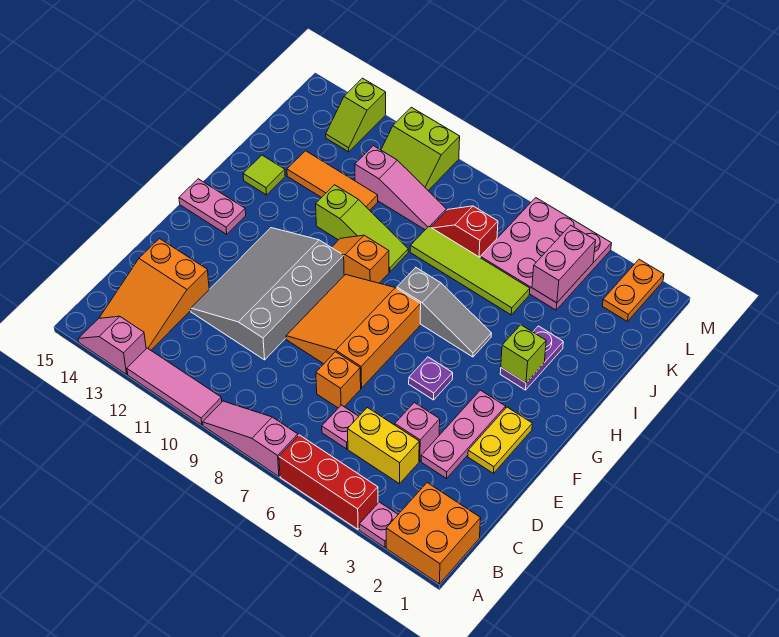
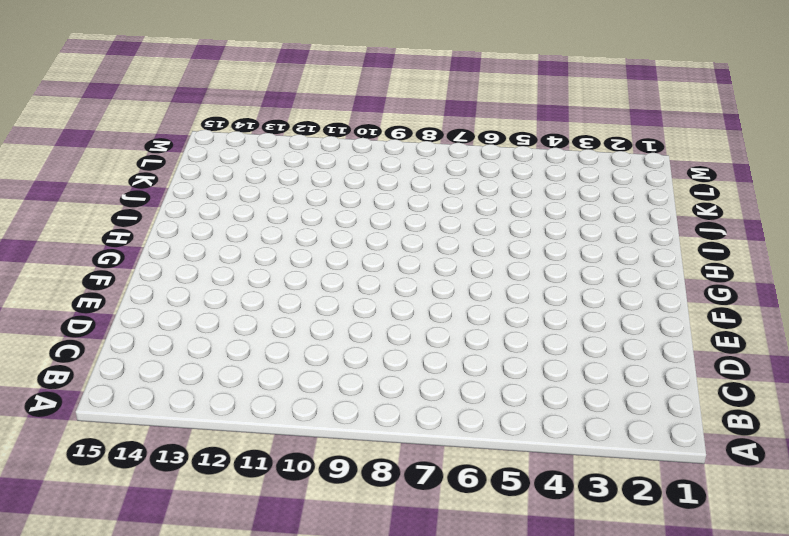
none -> orange 2x2 brick [386,483,481,584]
none -> pink 1x1 plate [359,502,398,547]
none -> red 1x3 brick [279,435,378,529]
none -> pink 1x3 slope [203,401,298,476]

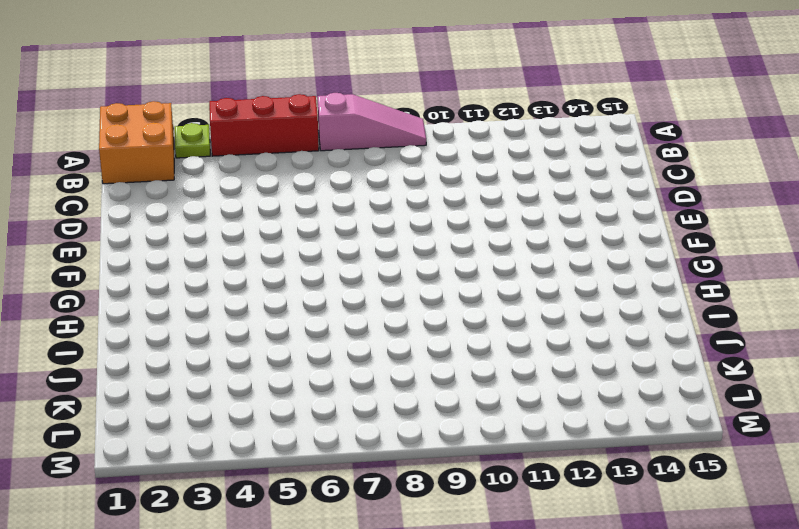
lime 1x1 plate [175,123,210,158] -> pink 1x1 plate [359,502,398,547]
none -> pink 1x3 tile [127,348,222,425]
none -> pink 1x2 slope [78,316,146,374]
none -> orange 2x3 slope [100,239,209,350]
none -> yellow 1x2 brick [348,408,419,484]

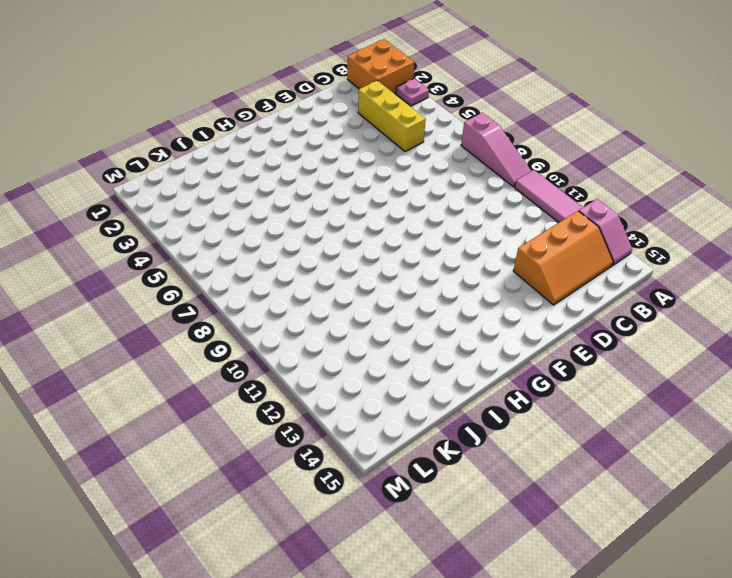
orange 2x3 slope [513,211,613,305] -> orange 2x3 slope turned to [100,239,209,350]
yellow 1x3 brick [358,81,426,152] -> yellow 1x2 brick [348,408,419,484]
none -> red 1x3 brick [279,435,378,529]
none -> pink 1x1 plate [322,405,359,449]
none -> pink 1x3 plate [421,390,506,479]
none -> pink 1x1 brick [395,402,440,461]

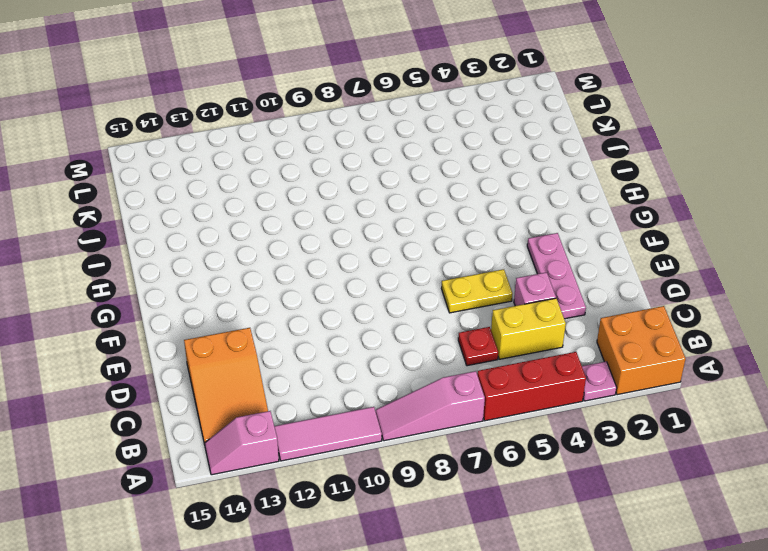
red 1x1 plate [458,327,498,366] -> pink 1x1 plate [322,405,359,449]
yellow 1x2 plate [441,269,513,313] -> yellow 1x2 plate turned to [468,407,532,473]
none -> orange 1x1 brick [316,352,361,408]
none -> grey 3x4 slope [191,228,344,360]
none -> orange 3x3 slope [286,275,421,388]
none -> purple 1x1 plate [409,357,453,400]

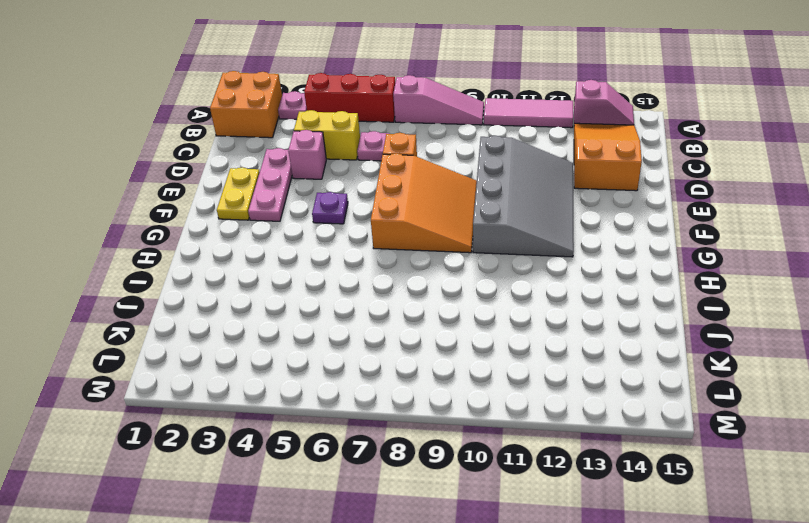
none -> pink 1x2 plate [179,179,246,234]
none -> purple 1x2 plate [500,326,563,390]
none -> grey 1x3 slope [397,268,492,357]
none -> orange 1x2 slope [332,235,389,283]

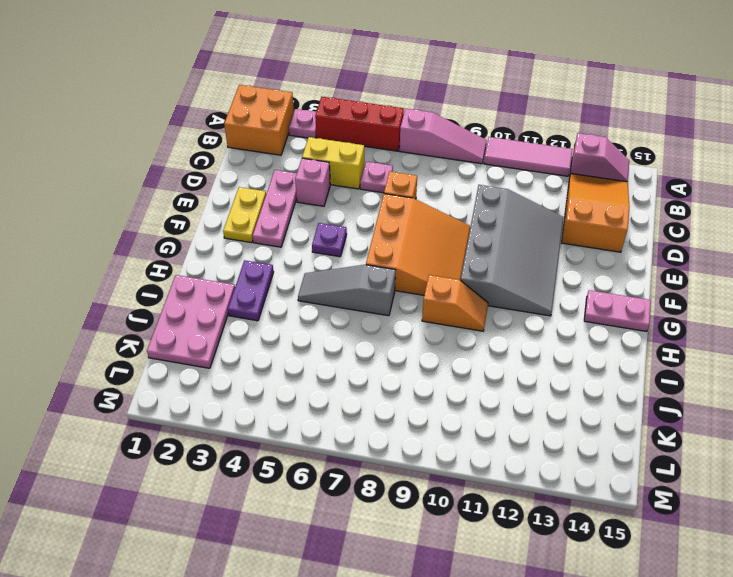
pink 2x3 plate [147,275,235,368] -> none
none -> lime 1x3 slope [316,185,408,272]
none -> lime 1x1 tile [243,155,285,195]
none -> lime 1x4 tile [410,227,530,315]
none -> orange 1x3 tile [287,151,378,210]

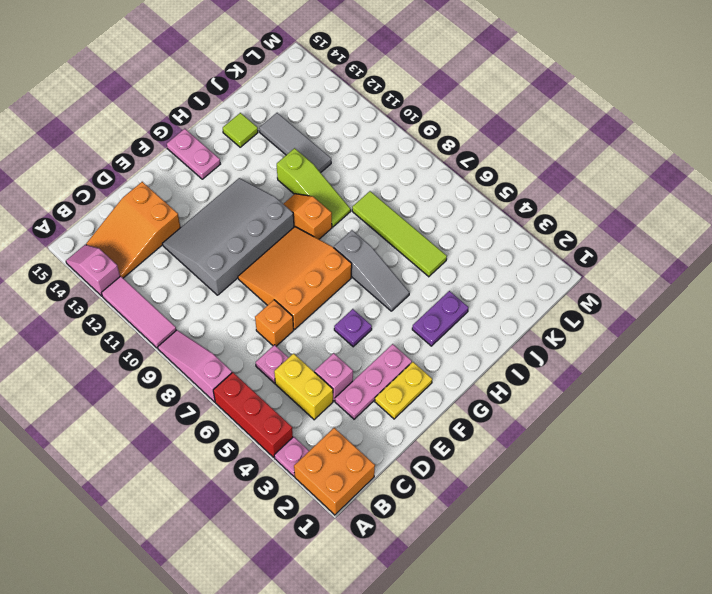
grey 1x3 tile [259,113,331,173] -> orange 1x3 tile [287,151,378,210]
none -> pink 3x3 plate [480,198,611,310]
none -> red 1x2 slope [431,206,498,257]
none -> pink 1x3 slope [355,146,446,230]
none -> orange 1x2 plate [602,259,664,321]

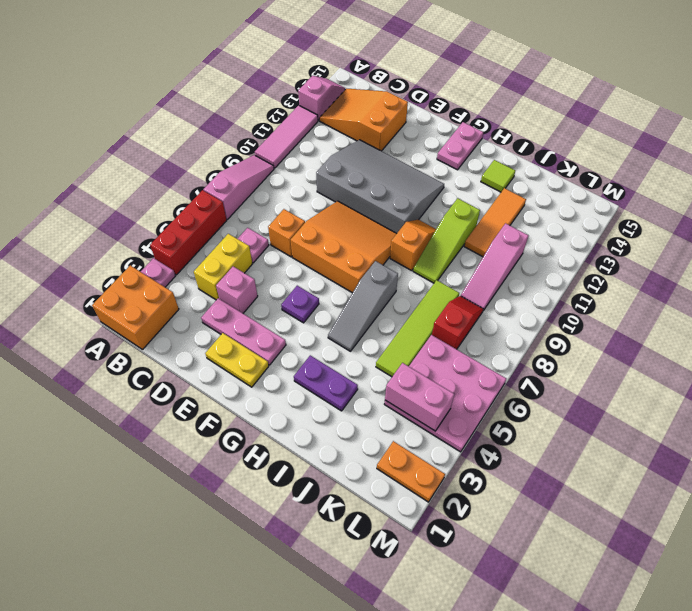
none -> lime 2x2 slope [381,107,460,191]
none -> lime 1x2 slope [326,78,386,152]
none -> lime 1x1 brick [501,325,546,383]

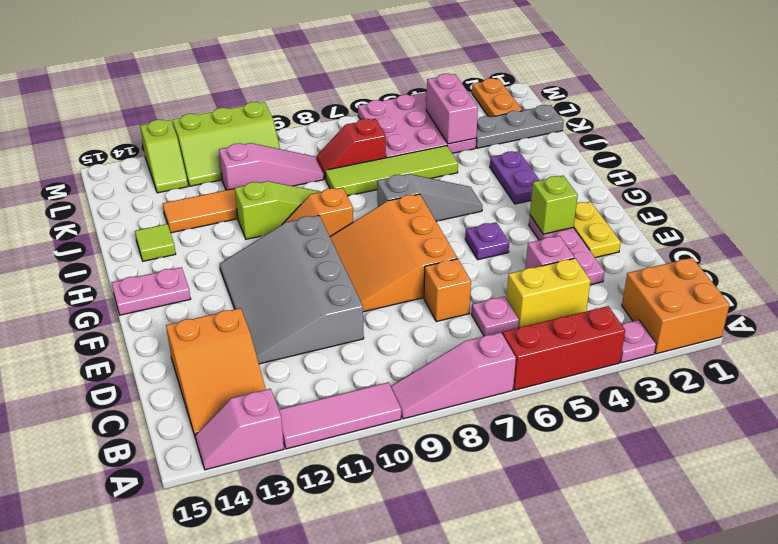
lime 1x1 brick [530,176,578,234] -> lime 1x1 brick moved to [501,325,546,383]
grey 1x3 plate [476,105,564,148] -> none
lime 2x3 slope [173,102,280,186] -> lime 2x2 slope [381,107,460,191]

